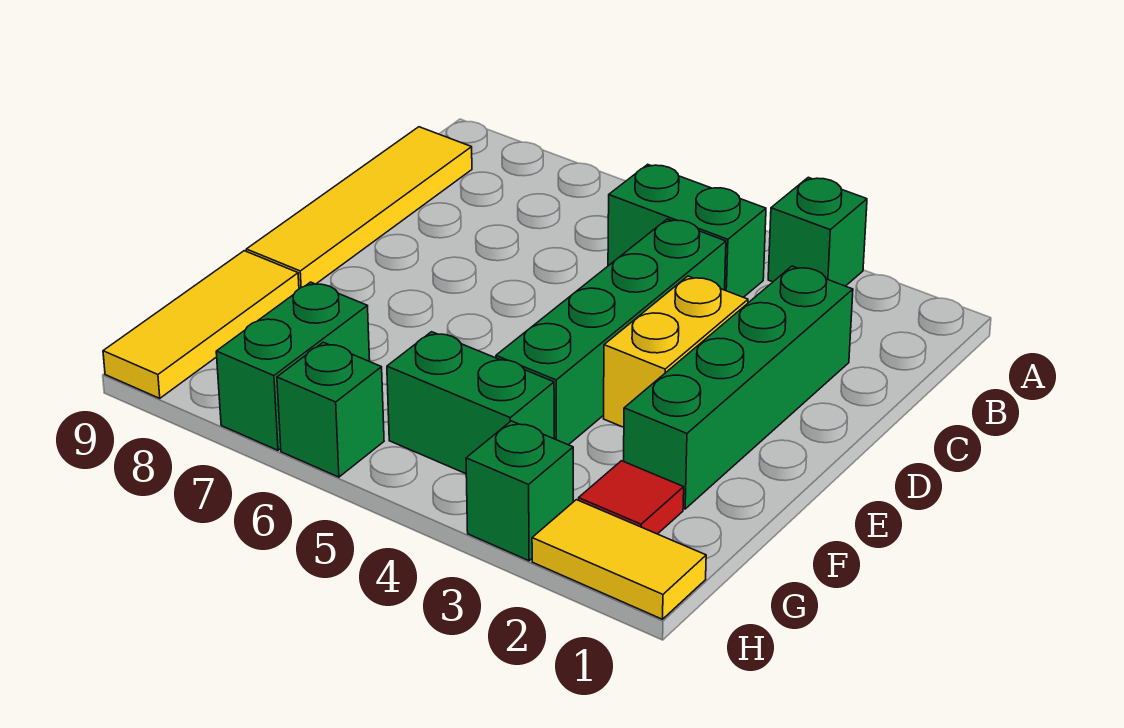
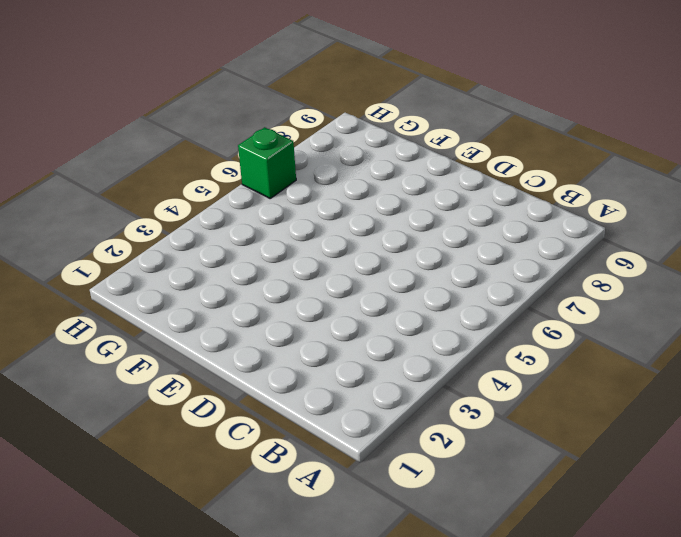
none -> green 1x1 brick [768,177,867,286]
none -> green 1x2 brick [608,164,766,297]
none -> yellow 1x4 tile [246,127,472,289]

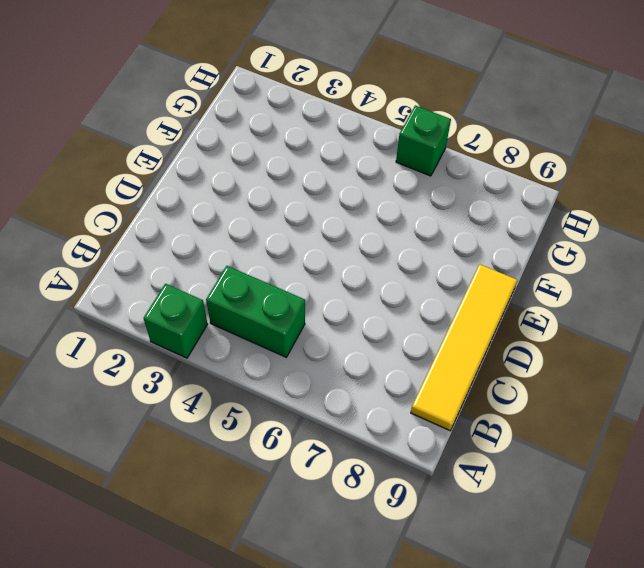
none -> green 1x4 brick [624,266,853,509]
none -> green 1x4 brick [496,219,726,445]
none -> yellow 1x2 brick [604,276,748,427]

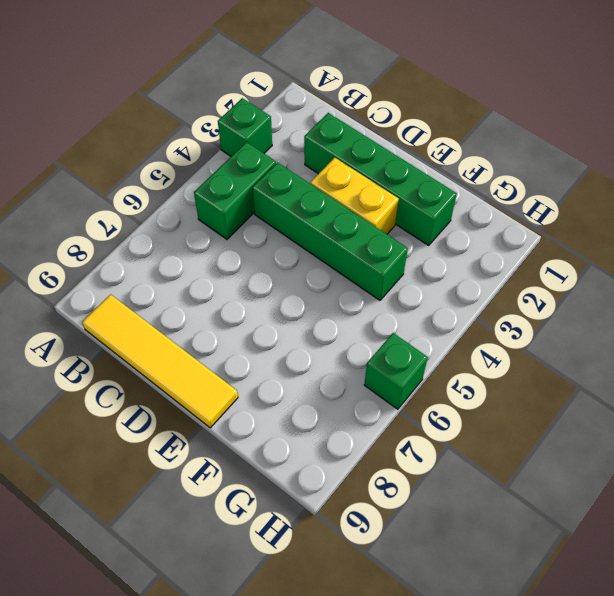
none -> yellow 1x3 tile [103,251,299,398]
none -> red 1x1 tile [578,461,684,534]
none -> green 1x2 brick [387,332,554,474]

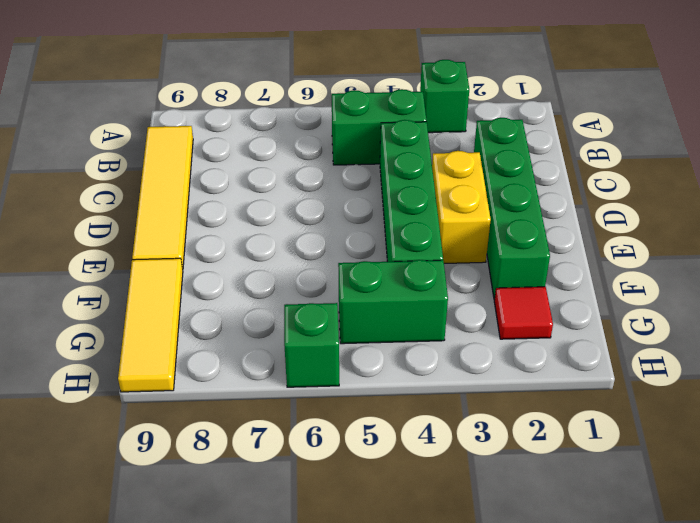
none -> green 1x2 brick [216,282,370,450]
none -> yellow 1x2 tile [532,500,706,619]
none -> green 1x1 brick [466,421,573,561]

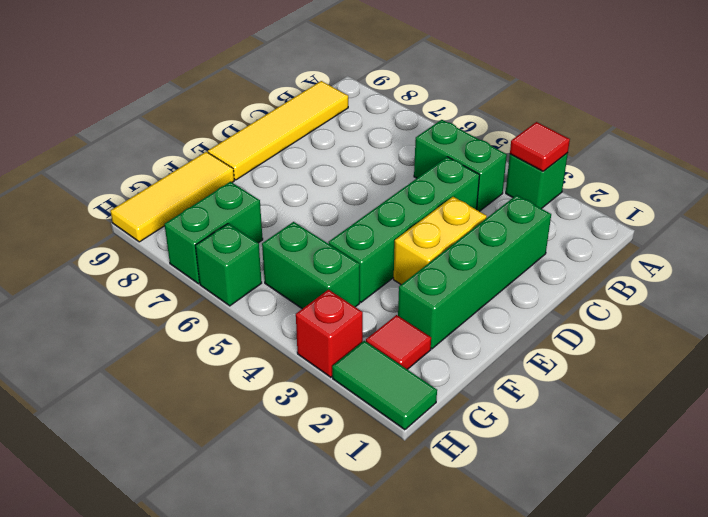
red 1x1 tile [510,122,570,171] -> none
green 1x2 tile [332,341,437,430] -> yellow 1x2 tile [532,500,706,619]
red 1x1 brick [296,289,363,377] -> green 1x1 brick [466,421,573,561]

